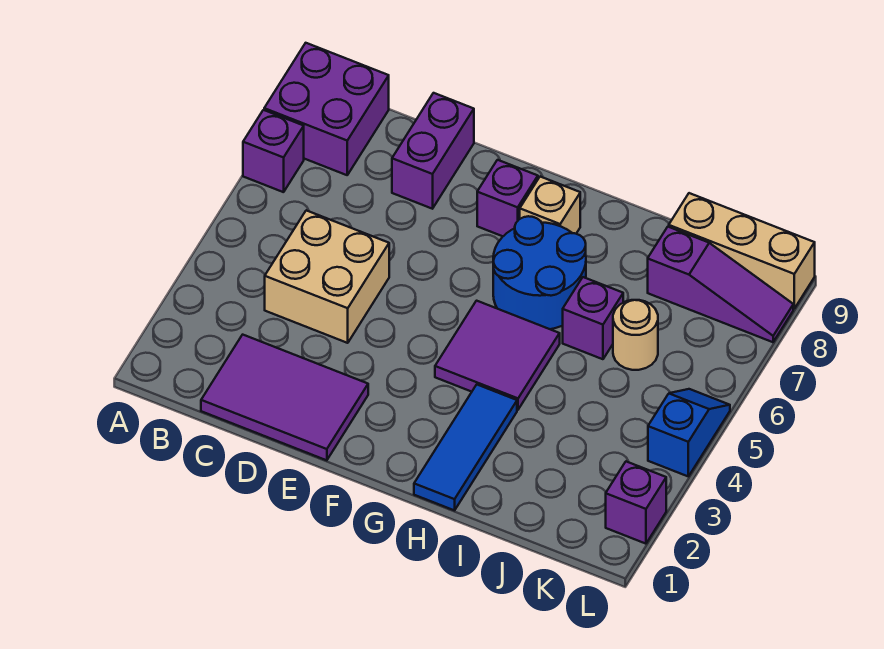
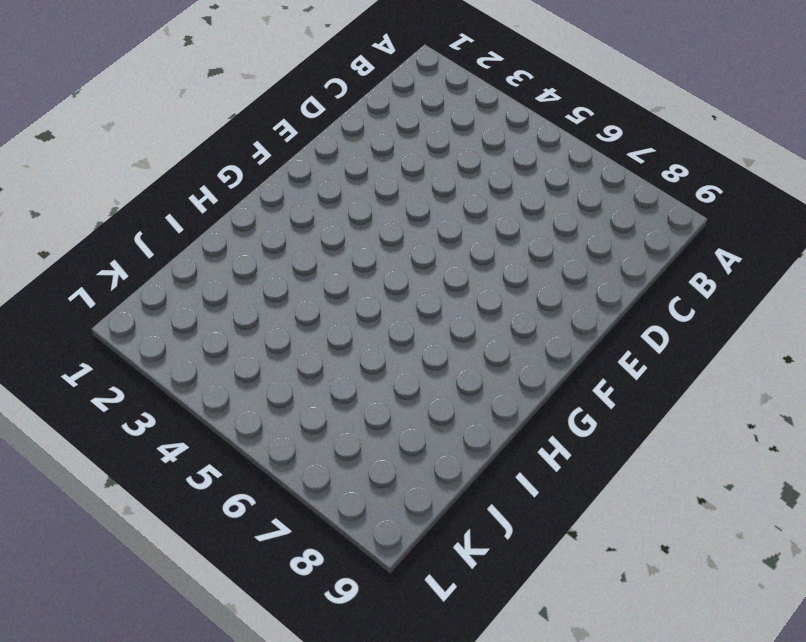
none -> purple 1x1 brick [243,110,304,192]
none -> purple 2x2 brick [264,43,389,175]
none -> purple 2x3 tile [201,335,368,460]

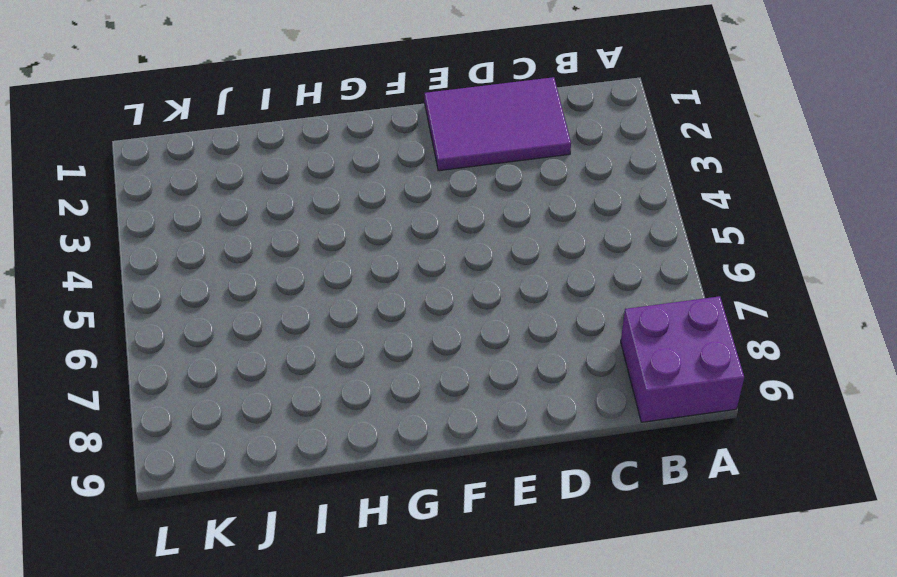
none -> purple 1x1 brick [243,110,304,192]
none -> tan 2x2 brick [265,210,389,343]
none -> purple 1x2 brick [392,93,474,209]

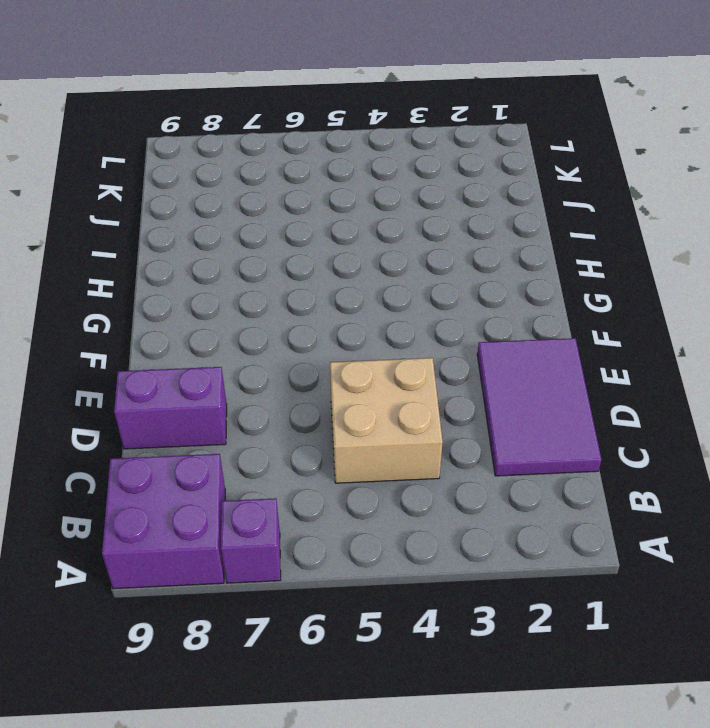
none -> purple 1x1 brick [477,160,538,236]
none -> purple 2x2 tile [435,301,560,410]
none -> blue 2x2 round brick [493,216,586,329]

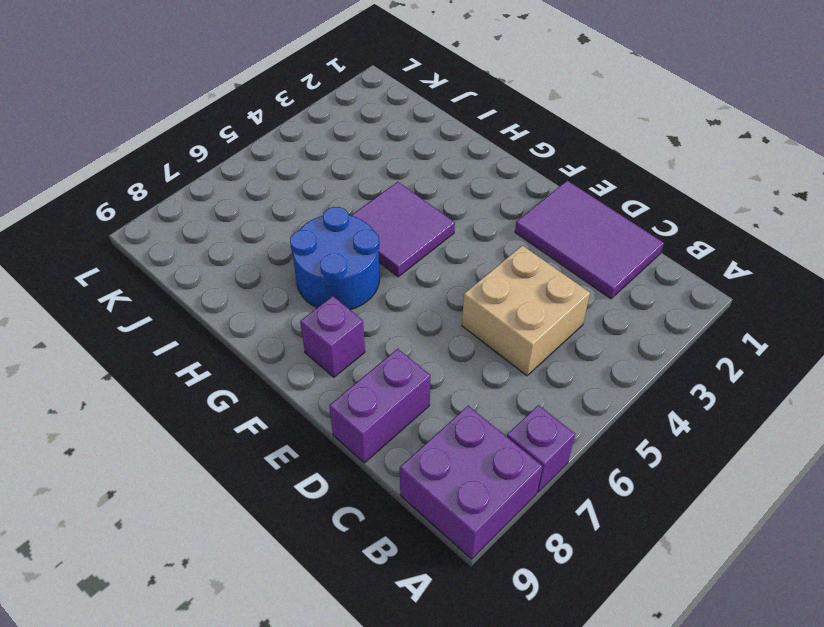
none -> tan 1x1 brick [520,177,580,234]
none -> blue 1x3 tile [414,385,517,510]
none -> purple 1x1 brick [563,277,623,359]

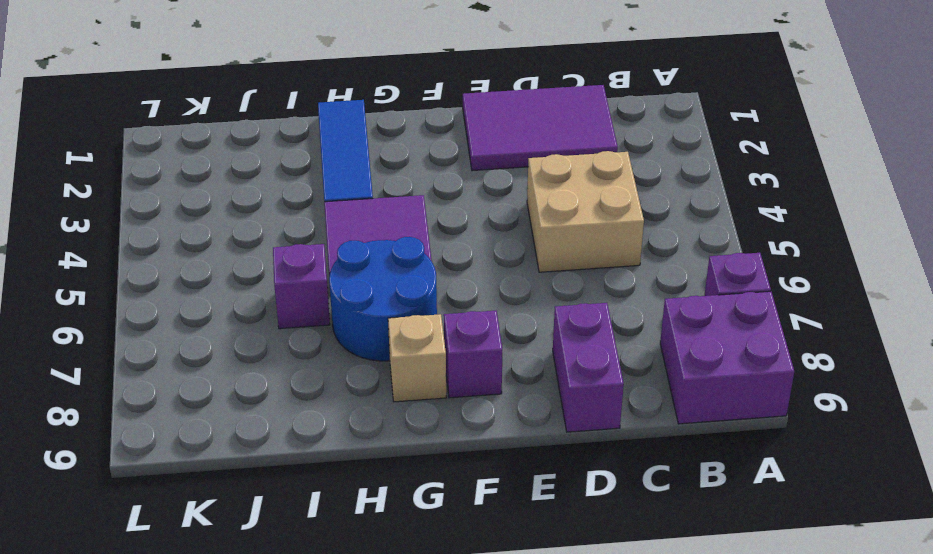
none -> tan 1x1 round brick [613,300,658,370]
none -> purple 1x3 slope [648,227,793,342]
none -> tan 1x3 brick [669,193,815,309]

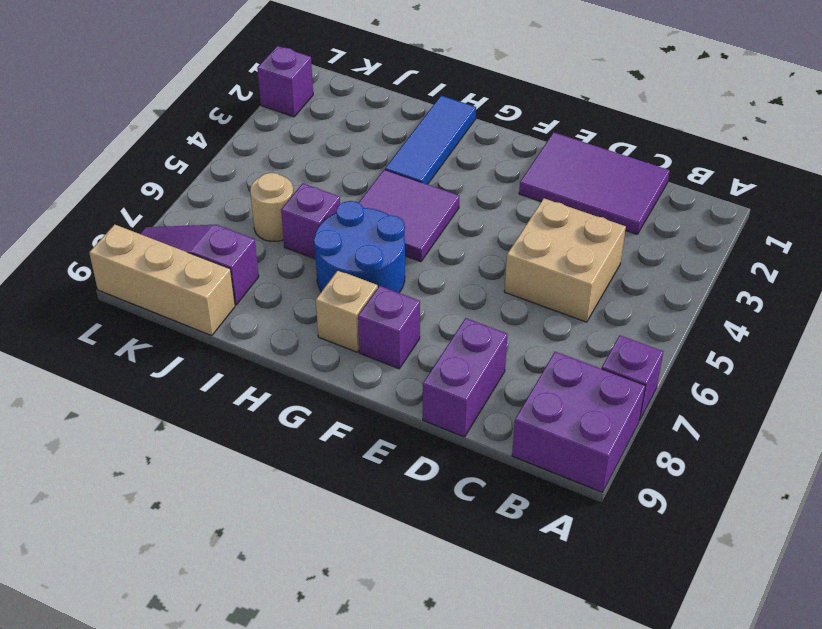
none -> blue 1x2 slope [648,389,730,476]

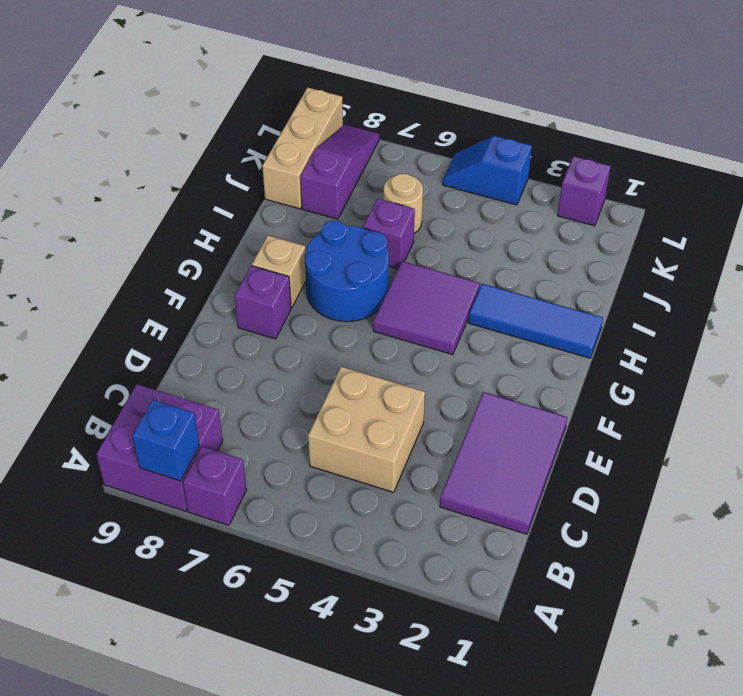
blue 1x1 brick [132,400,199,481] -> none
none -> purple 1x2 brick [392,93,474,209]

